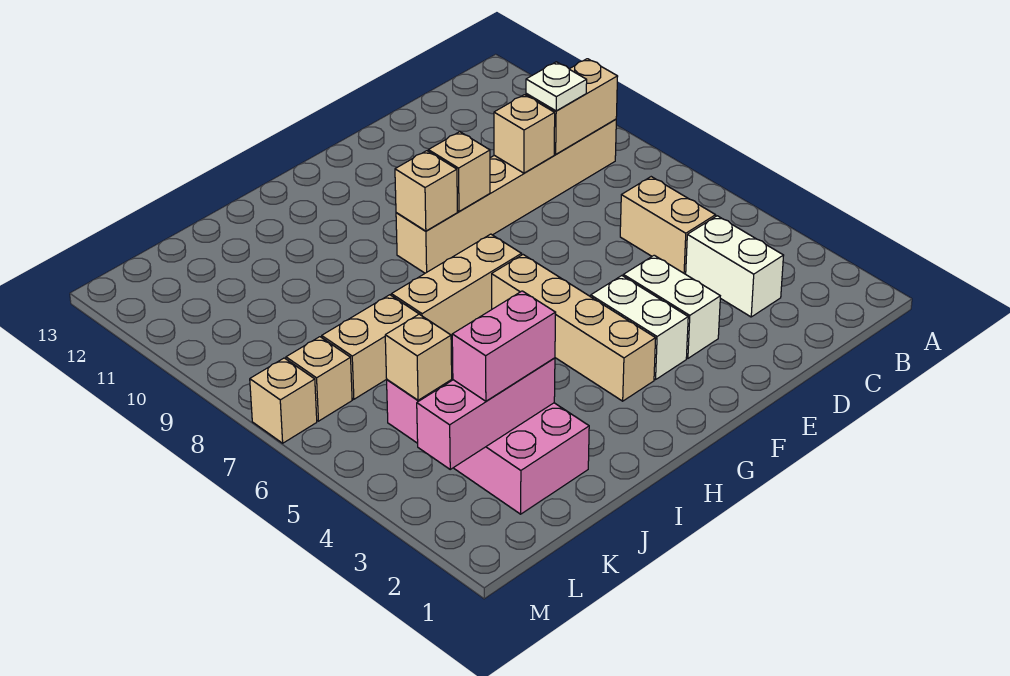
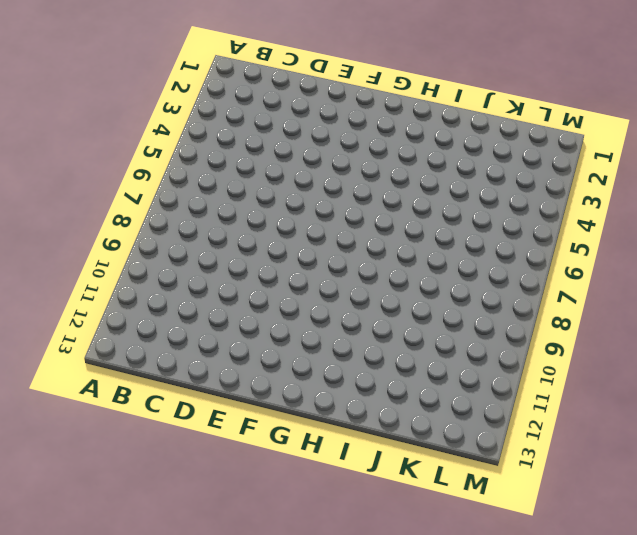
none -> tan 1x6 brick [396,119,616,273]
none -> white 1x2 brick [686,216,784,317]
none -> tan 1x2 brick [620,177,716,274]

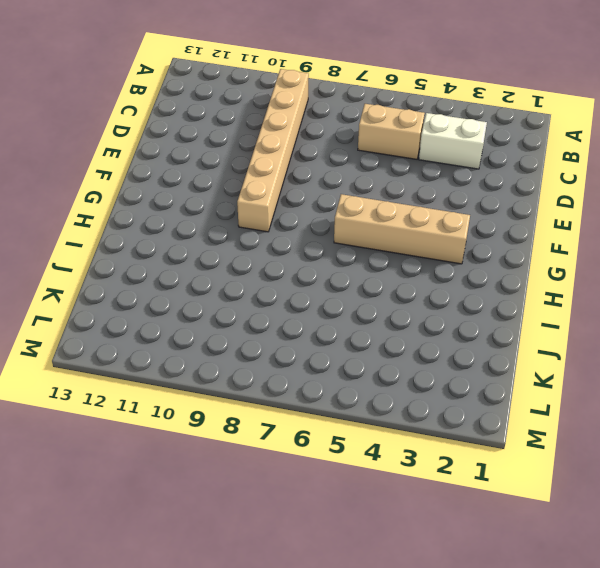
none -> white 1x2 brick [623,255,720,358]
none -> white 1x2 brick [591,276,688,380]
none -> tan 1x3 brick [391,234,522,339]

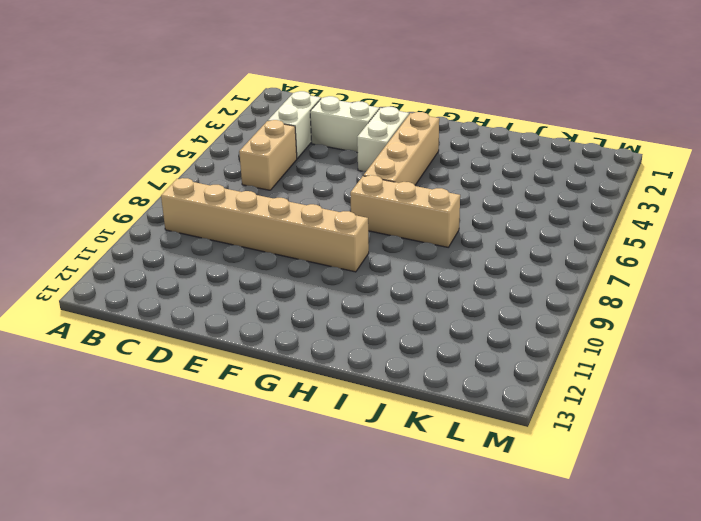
white 1x2 brick [310,96,379,153] -> white 1x2 brick turned to [623,255,720,358]
none -> pink 2x4 brick [387,339,589,514]
none -> tan 1x2 brick [322,295,419,399]
none -> tan 1x1 brick [286,337,352,421]

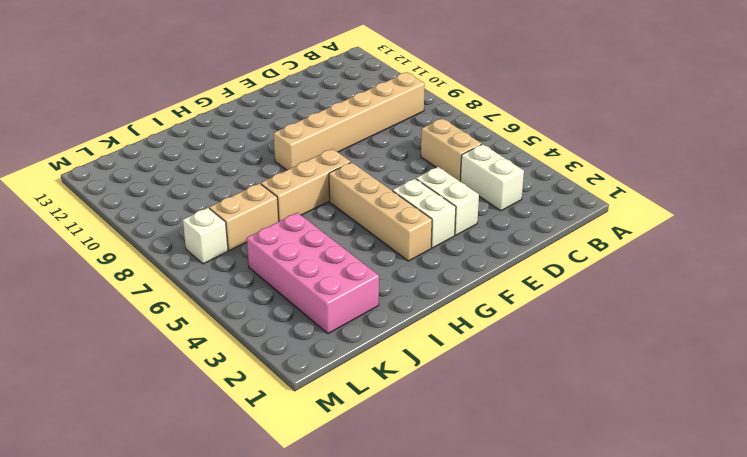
white 1x1 brick [183,208,228,264] -> tan 1x1 brick [286,337,352,421]
none -> tan 1x1 brick [250,358,317,443]
none -> tan 1x2 brick [526,59,618,154]
none -> tan 1x1 brick [494,95,555,173]

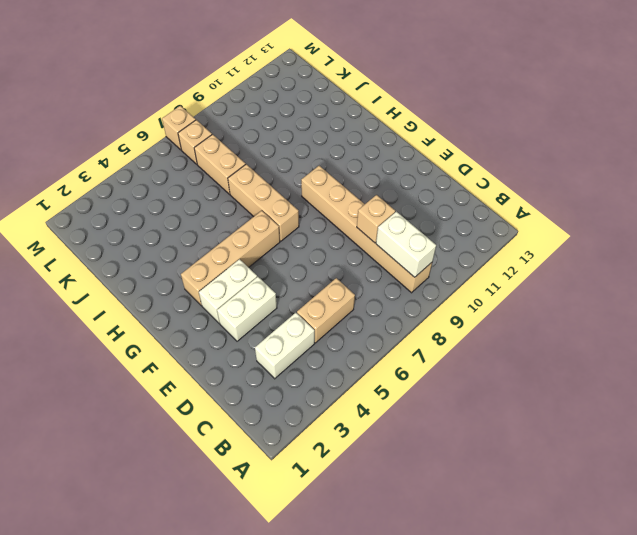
white 1x2 brick [376,212,436,277] -> tan 1x2 brick [526,59,618,154]
none -> pink 2x4 brick [387,339,589,514]
none -> tan 1x1 brick [428,132,490,211]
none -> tan 1x1 brick [395,151,457,231]

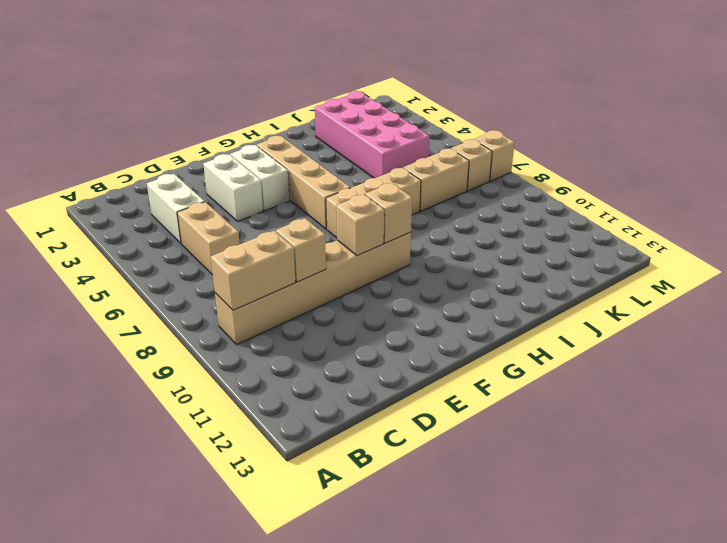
none -> pink 1x3 brick [417,358,555,469]
none -> tan 1x1 brick [385,314,452,400]
none -> white 1x1 plate [526,62,587,111]

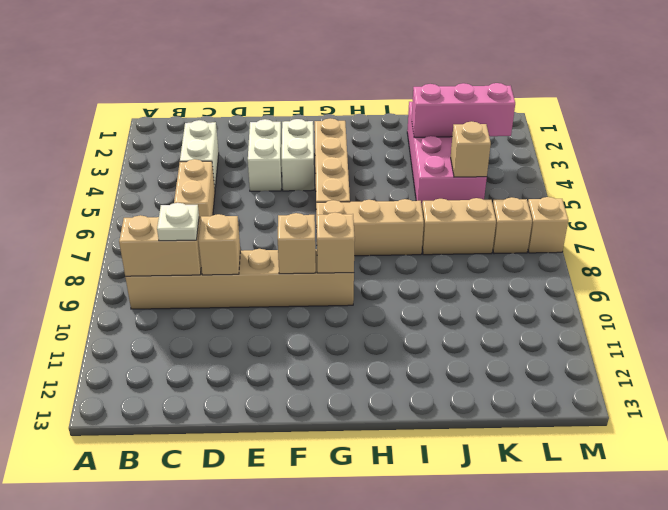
none -> pink 1x2 brick [452,291,556,401]

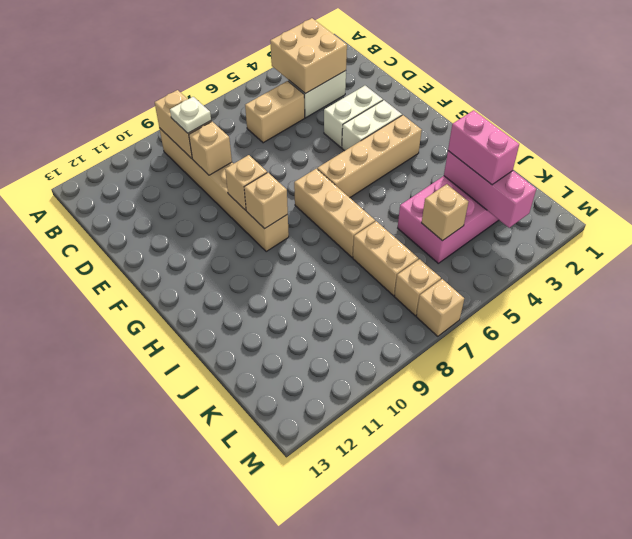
tan 2x2 brick [270,18,347,94] -> none

